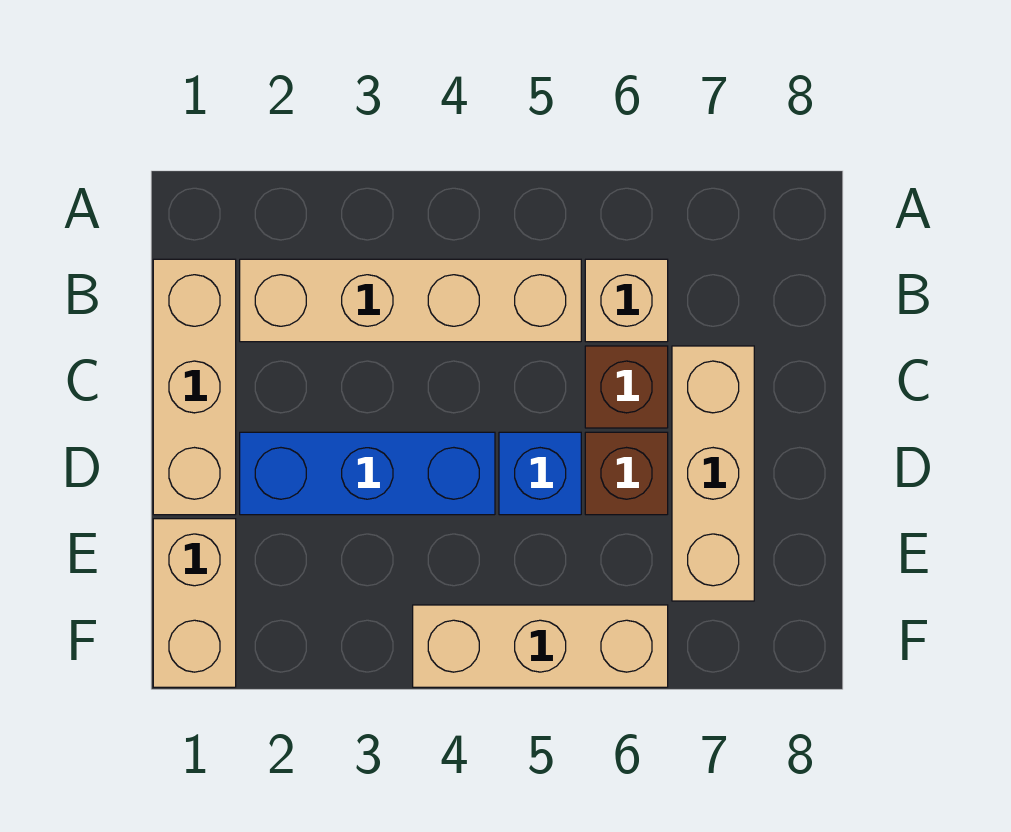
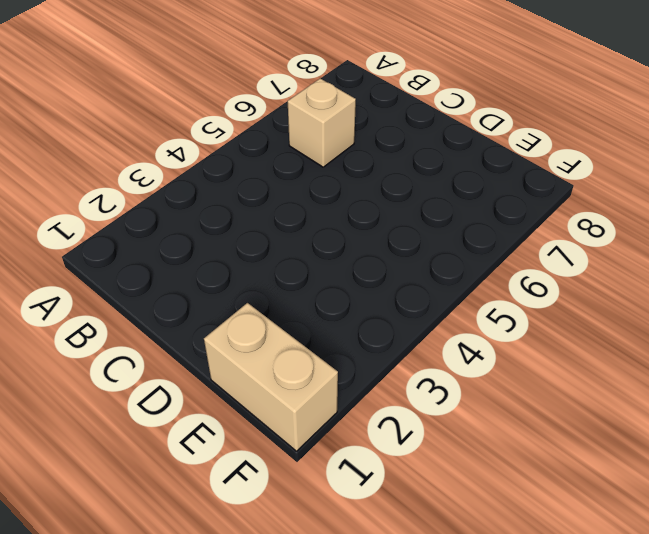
none -> tan 1x3 brick [153,259,236,515]
none -> tan 1x4 brick [240,259,581,342]

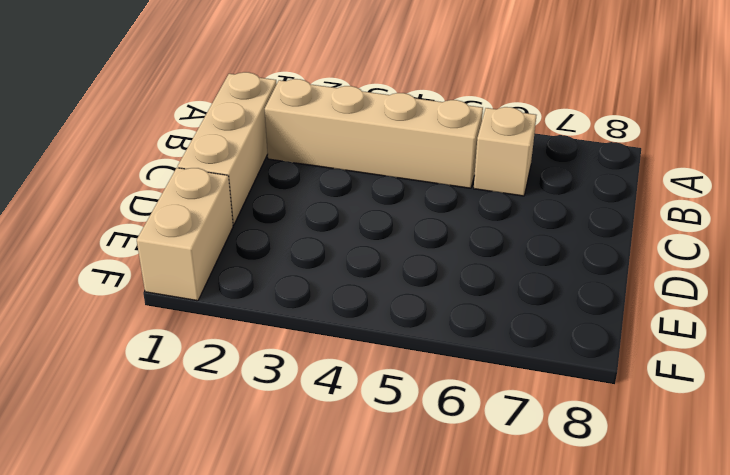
none -> brown 1x1 brick [585,346,668,428]
none -> tan 1x3 brick [672,346,754,601]

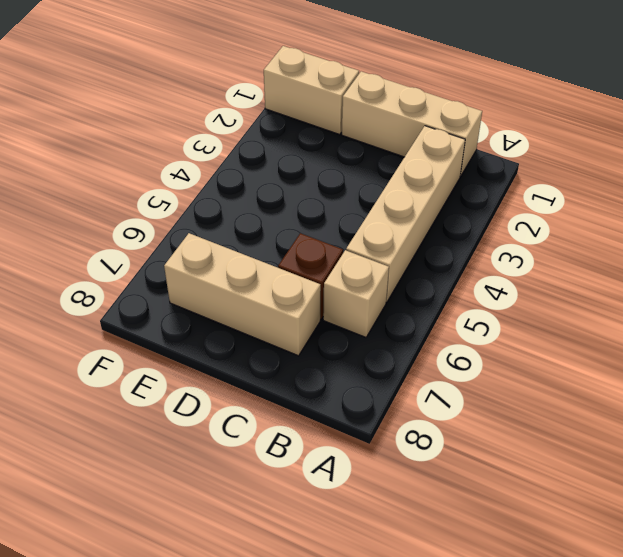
none -> blue 1x3 brick [240,432,495,515]
none -> blue 1x1 brick [499,432,581,515]

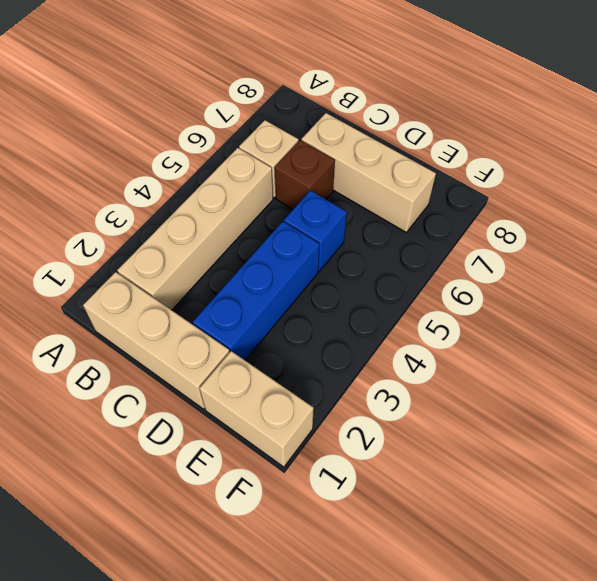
none -> brown 1x1 brick [585,432,668,515]
none -> tan 1x3 brick [413,605,668,687]

